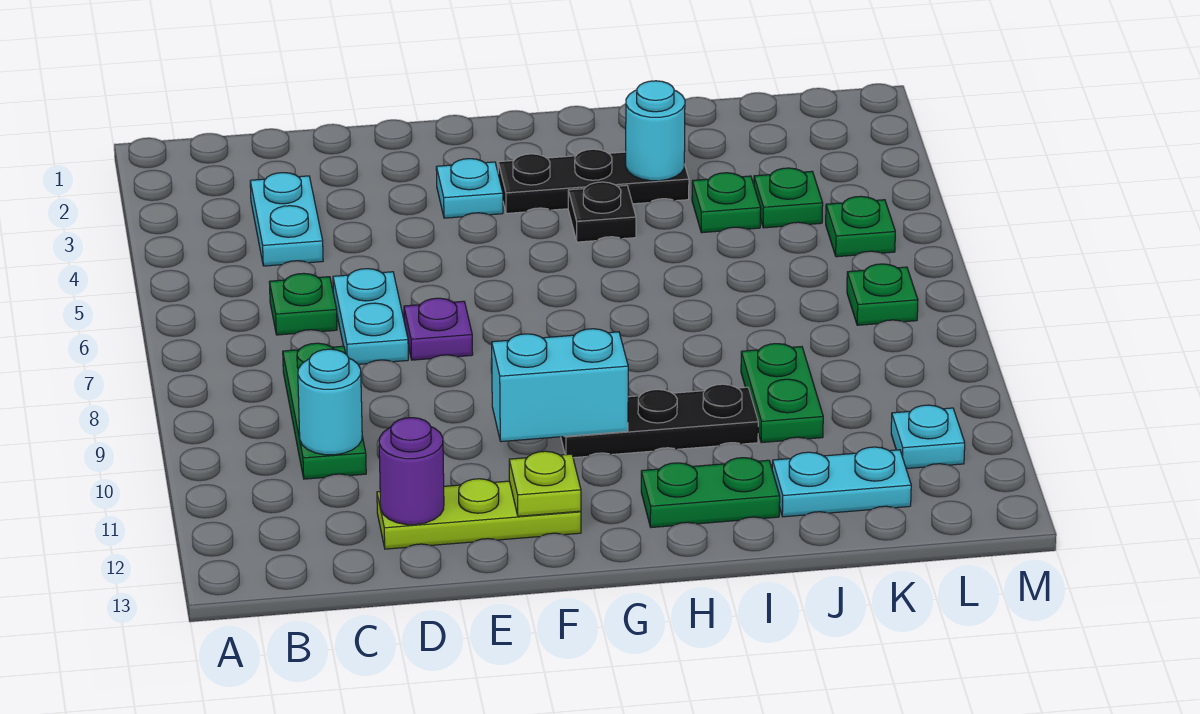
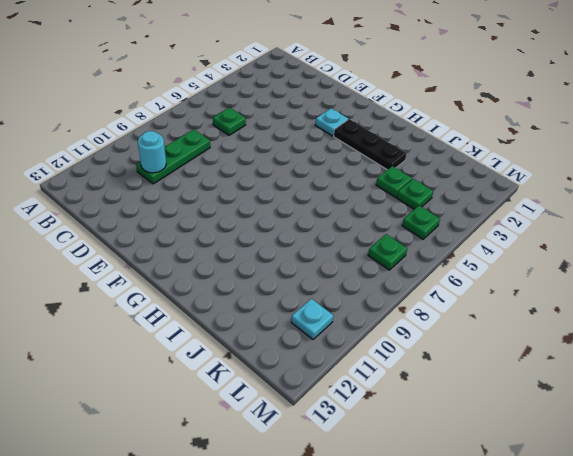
none -> cyan 1x2 plate [250,173,323,266]
none -> cyan 1x2 plate [333,269,408,364]
none -> lime 1x3 plate [377,479,581,549]

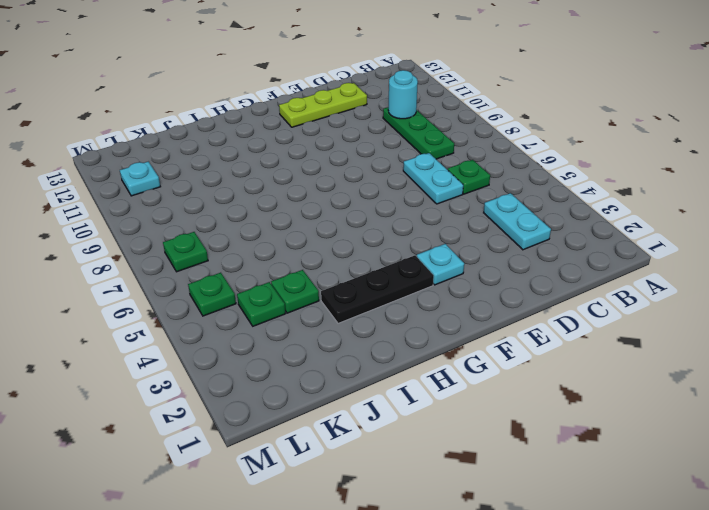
none -> purple 1x1 plate [404,298,473,360]
none -> black 1x3 plate [561,384,758,458]
none -> black 1x1 plate [568,182,636,242]

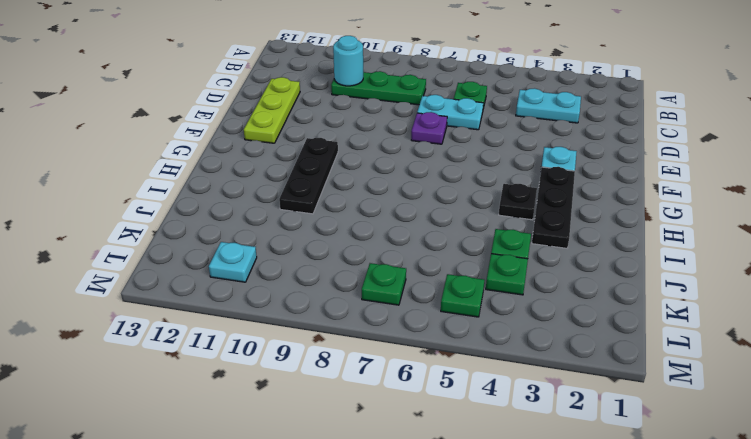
none -> green 1x2 plate [641,458,780,528]
none -> green 1x2 plate [741,344,823,443]
none -> cyan 1x2 plate [772,447,911,517]

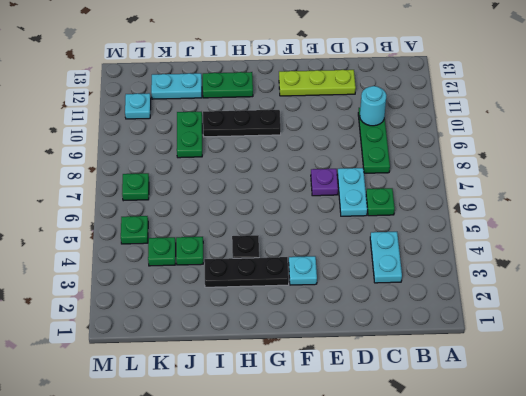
none -> purple 1x1 round brick [379,418,444,525]
none -> cyan 1x2 brick [492,329,629,442]
none -> lime 1x1 plate [509,451,581,516]

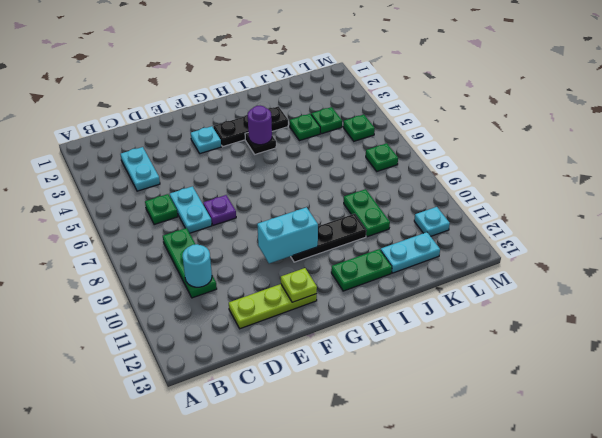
purple 1x1 round brick [247,106,272,145] -> purple 1x1 round brick moved to [379,418,444,525]
none -> cyan 1x1 round brick [626,81,685,181]

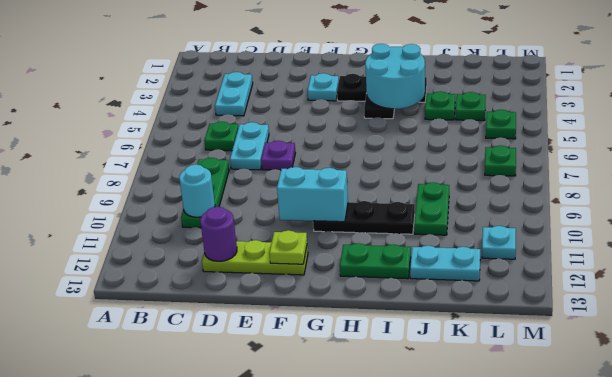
cyan 2x2 round brick [365,44,425,109] -> cyan 1x1 round brick [626,81,685,181]

